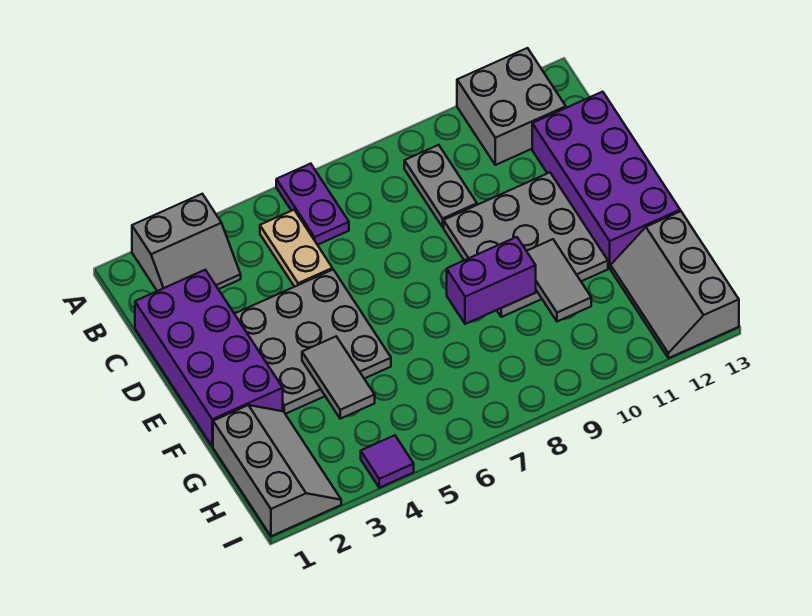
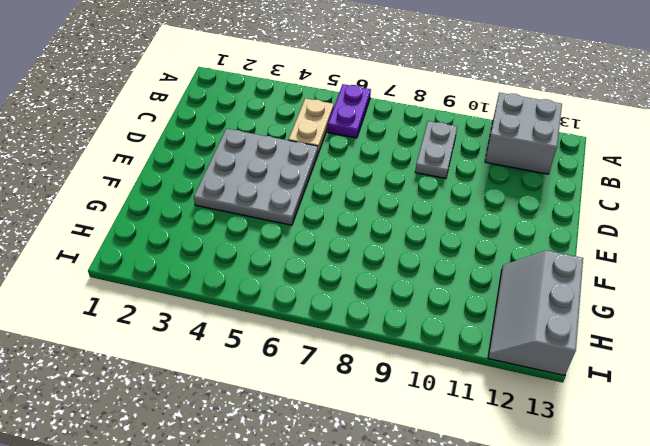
none -> grey 2x2 slope [132,194,241,291]
none -> purple 2x4 brick [135,270,283,447]
none -> purple 2x4 brick [532,92,680,268]

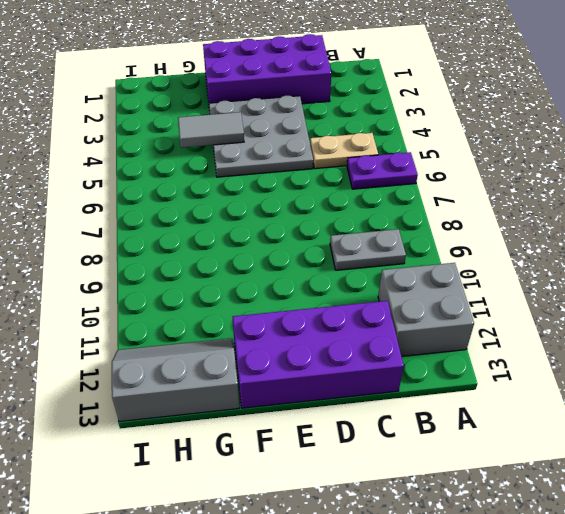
none -> grey 2x2 slope [132,194,241,291]
none -> grey 3x3 plate [444,173,608,317]
none -> grey 2x3 slope [213,405,341,536]

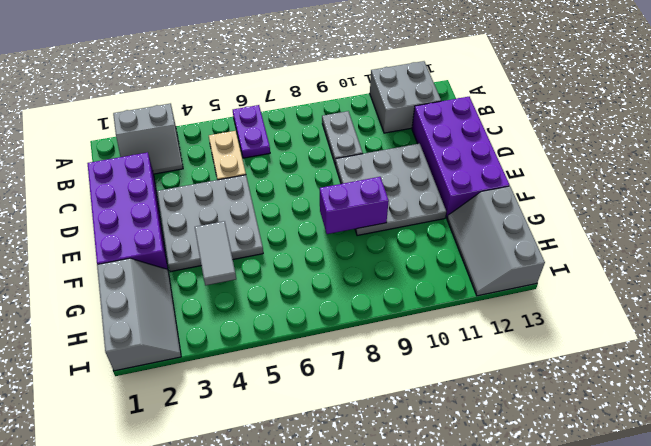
none -> purple 1x1 tile [361,435,414,488]
none -> grey 1x2 tile [527,239,591,322]

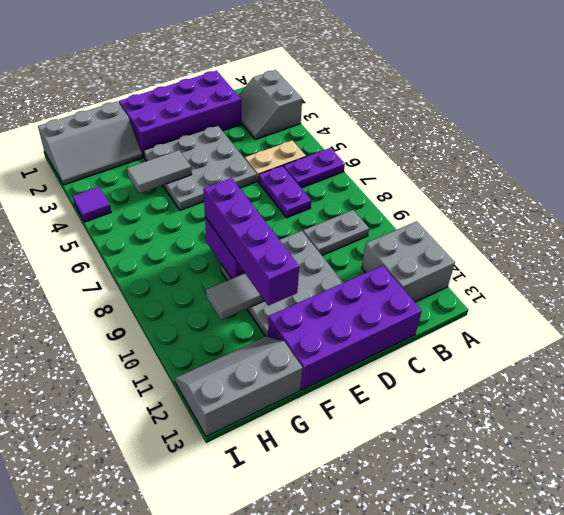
purple 1x2 plate [258,166,311,218] -> none
purple 1x4 brick [203,178,299,306] -> none

